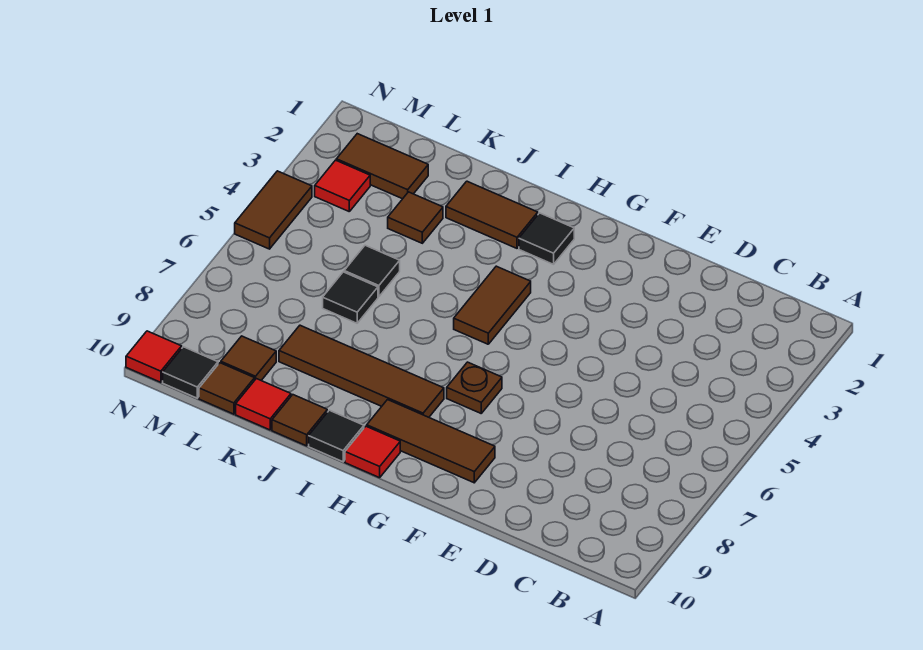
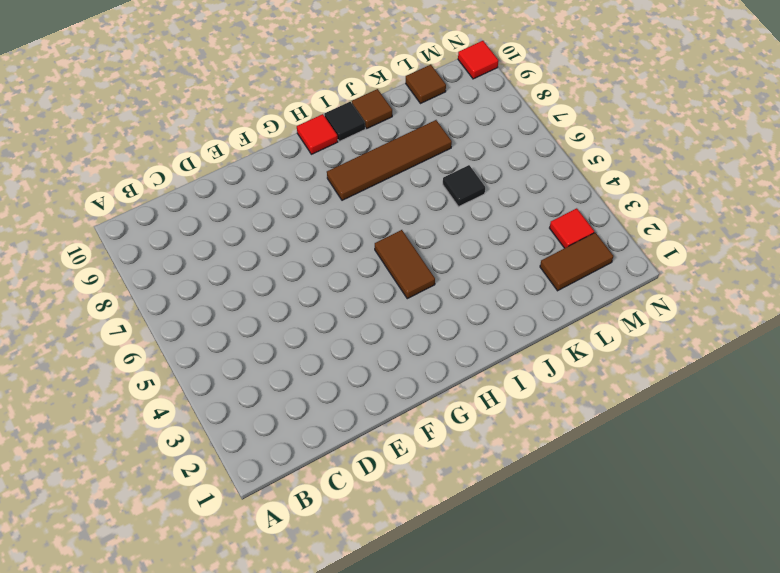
none -> brown 1x3 tile [367,400,495,483]
none -> brown 1x1 plate [447,362,502,413]
none -> black 1x1 tile [519,213,574,264]

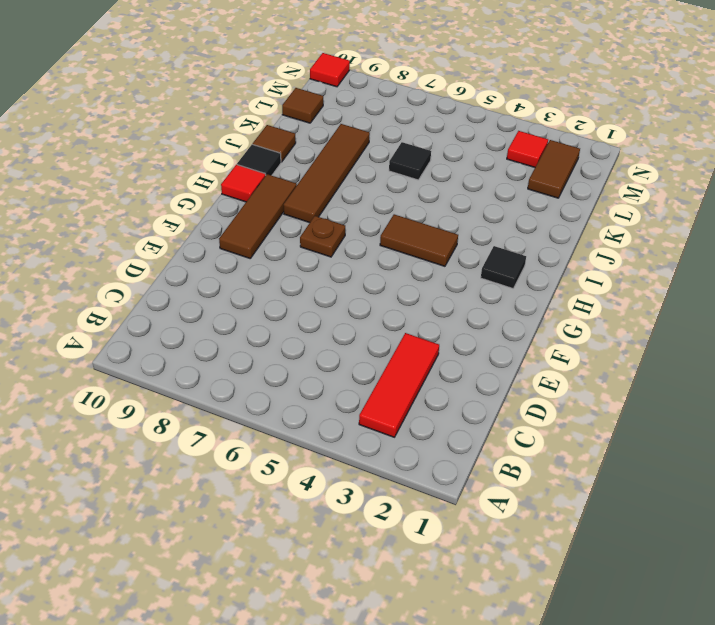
red 1x3 tile [359,333,439,437] -> none
none -> brown 1x2 tile [446,181,538,248]
none -> brown 1x1 tile [388,192,443,243]
none -> black 1x1 tile [344,245,400,297]

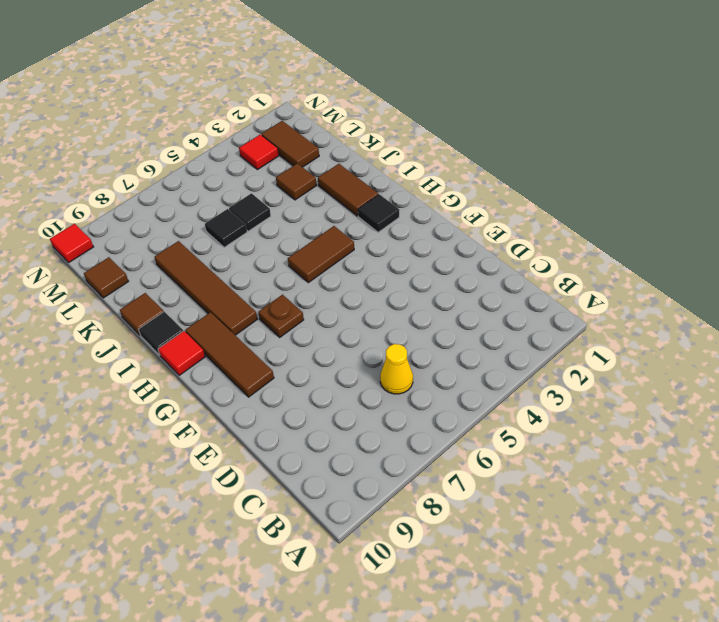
yellow 1x1 cone [380,344,413,394] -> none
none -> red 1x1 tile [236,379,291,430]
none -> brown 1x1 tile [221,336,276,380]
none -> black 1x1 tile [163,347,218,398]

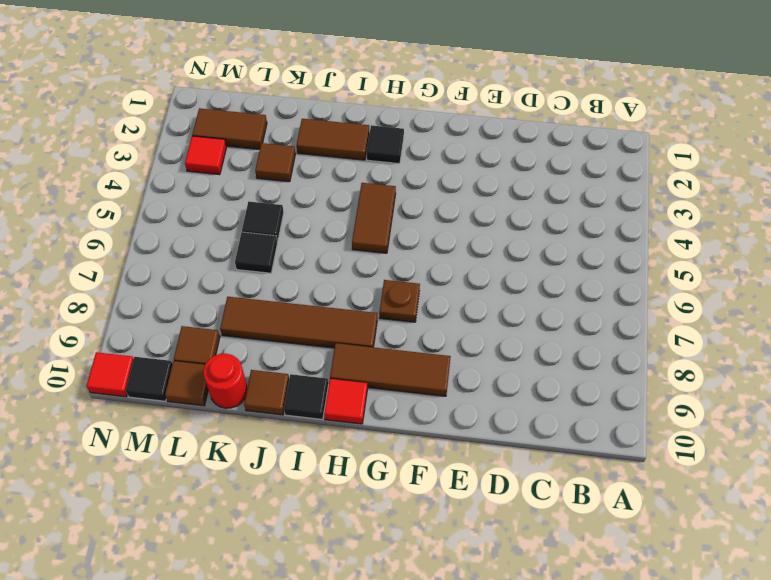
red 1x1 round brick [203,354,247,408] -> red 1x1 tile [236,379,291,430]
none -> brown 1x2 tile [235,171,312,249]

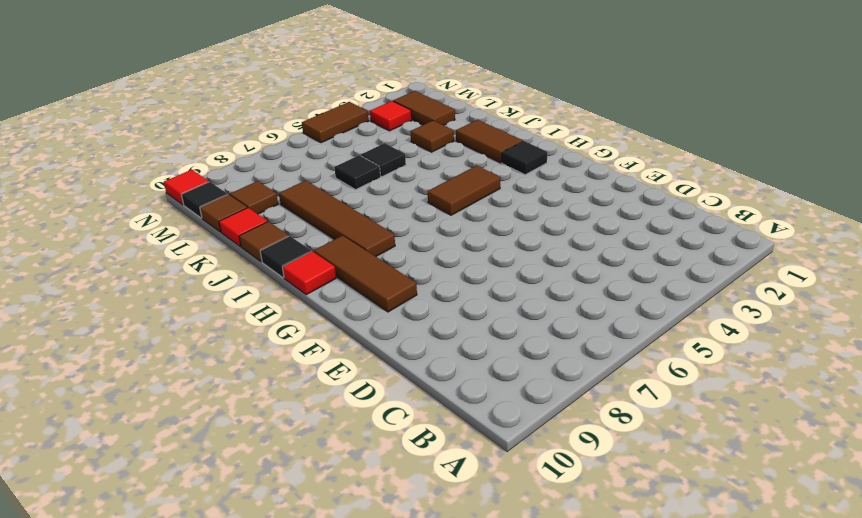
none -> brown 1x1 plate [447,362,502,413]

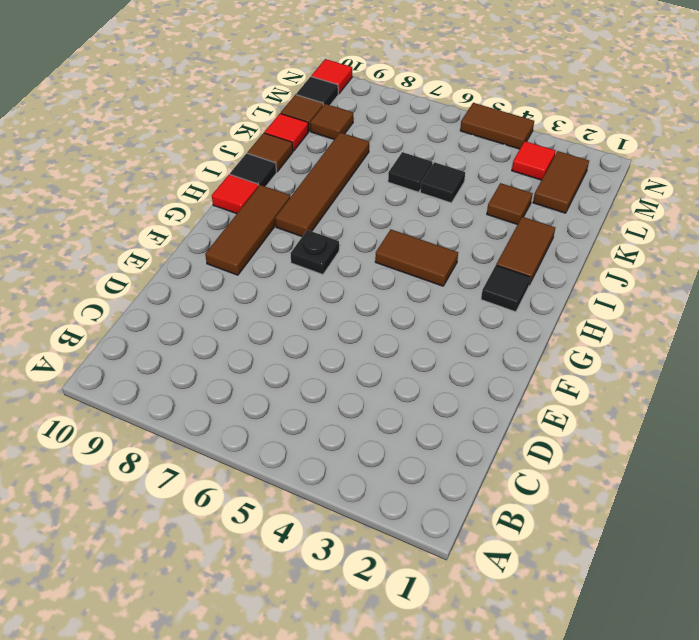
black 1x1 plate [290,230,339,274] -> brown 1x1 plate [447,362,502,413]

